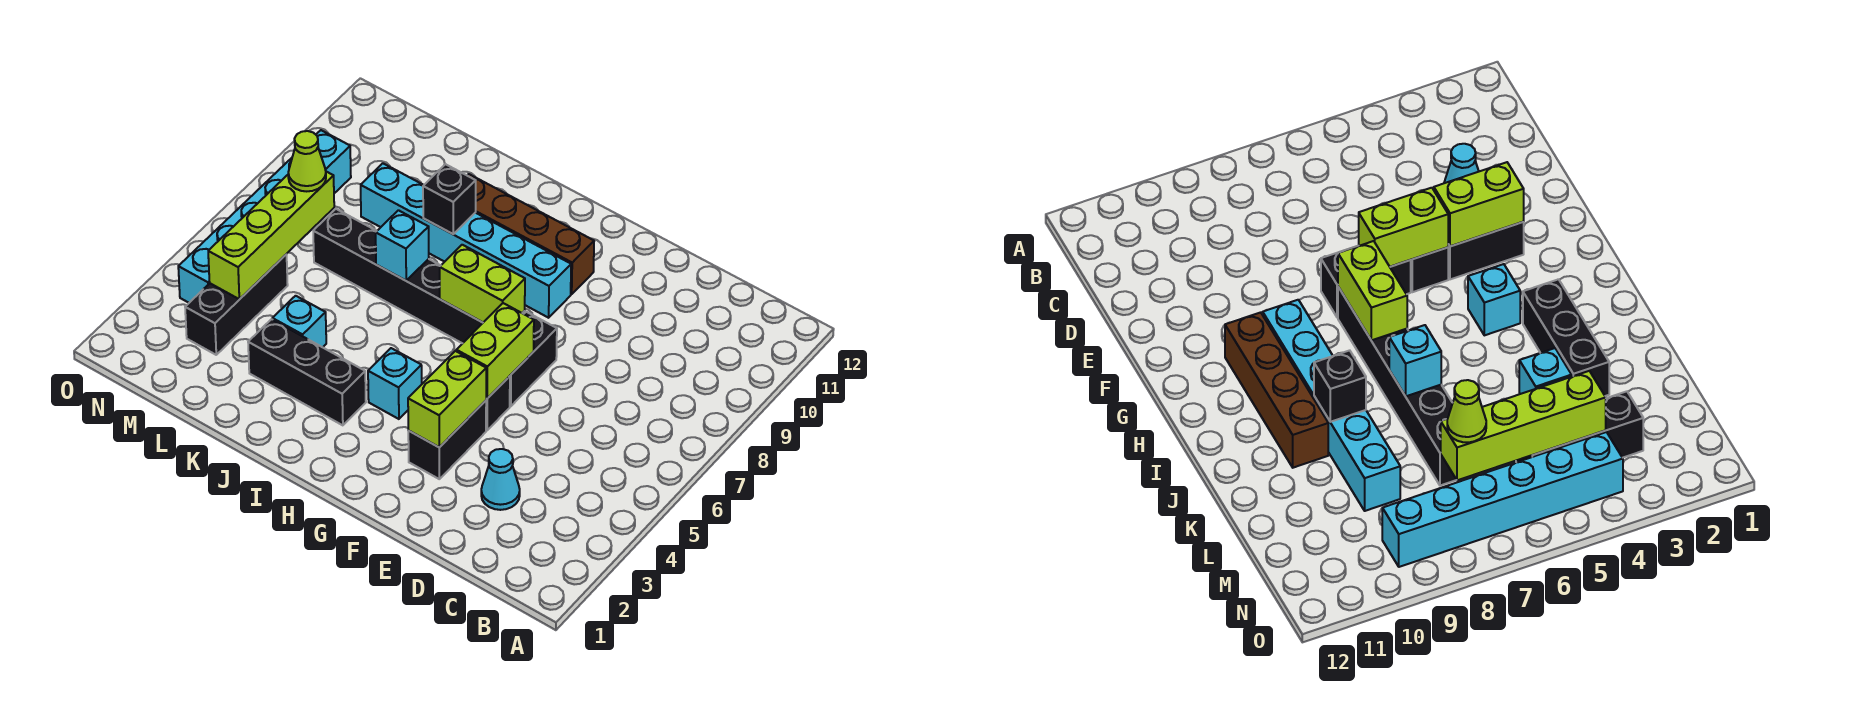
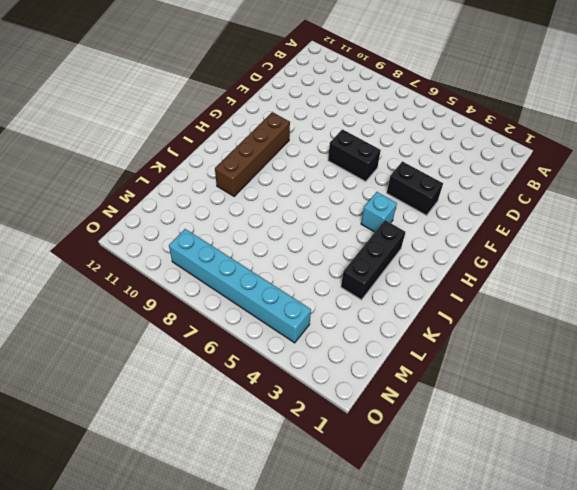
none -> cyan 1x1 cone [481,449,520,510]
none -> black 1x1 brick [486,376,510,430]
none -> black 1x6 brick [313,209,525,343]

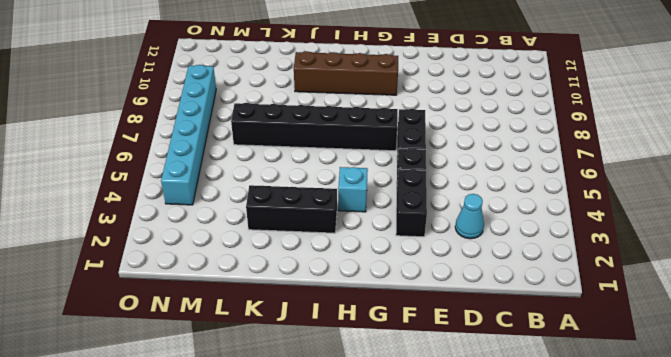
none -> cyan 1x6 brick [361,163,571,318]
none -> cyan 1x1 brick [273,296,326,347]
none -> black 1x3 brick [185,254,288,355]

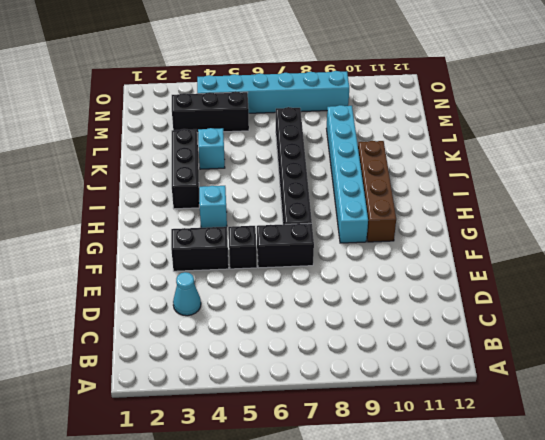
none -> lime 1x2 brick [408,351,487,447]
none -> lime 1x2 brick [456,303,534,399]
none -> lime 1x2 brick [440,245,525,322]

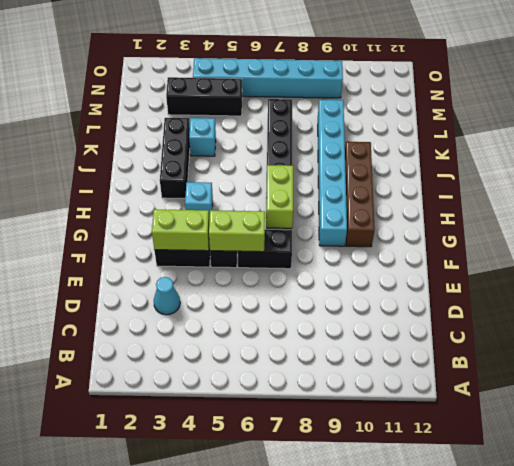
none -> cyan 1x1 brick [376,210,429,281]
none -> black 1x1 brick [423,164,476,234]
none -> lime 1x4 brick [208,172,334,299]

